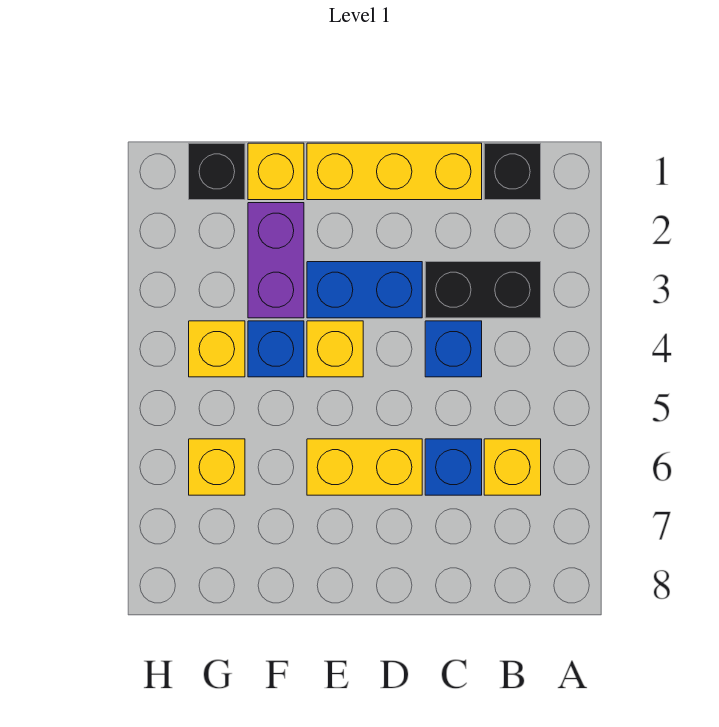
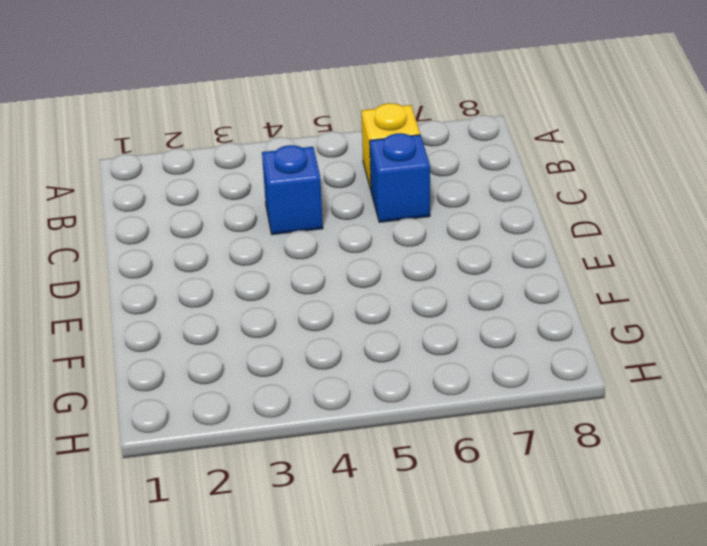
none -> black 1x1 brick [484,143,541,200]
none -> black 1x2 brick [425,262,541,318]
none -> yellow 1x3 brick [307,143,482,200]

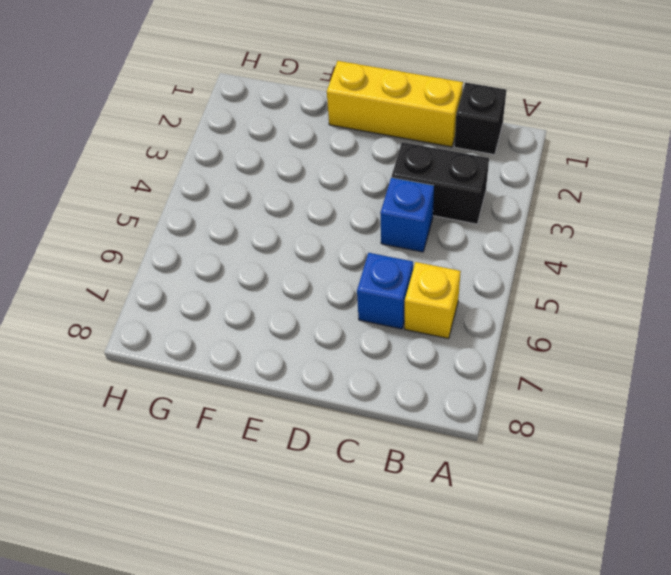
none -> blue 1x2 brick [307,262,422,318]
none -> yellow 1x2 brick [307,439,422,495]
none -> yellow 1x1 brick [307,321,363,377]

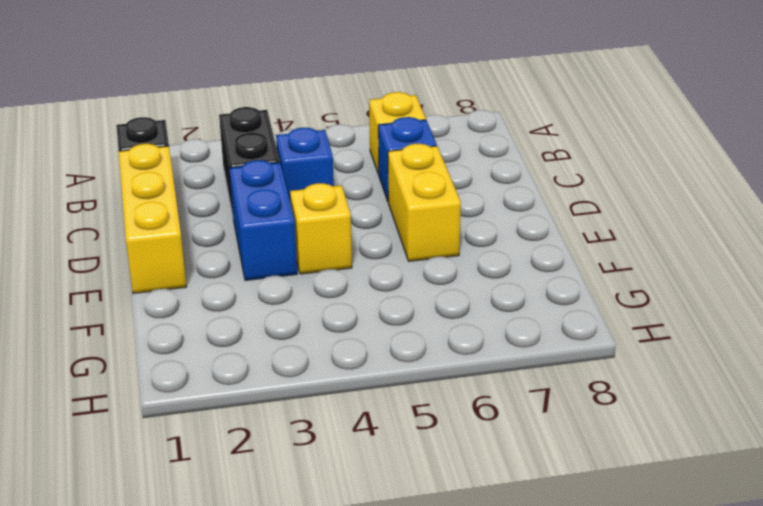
none -> yellow 1x1 brick [248,143,304,200]
none -> purple 1x2 brick [248,203,304,318]
none -> blue 1x1 brick [248,321,304,377]

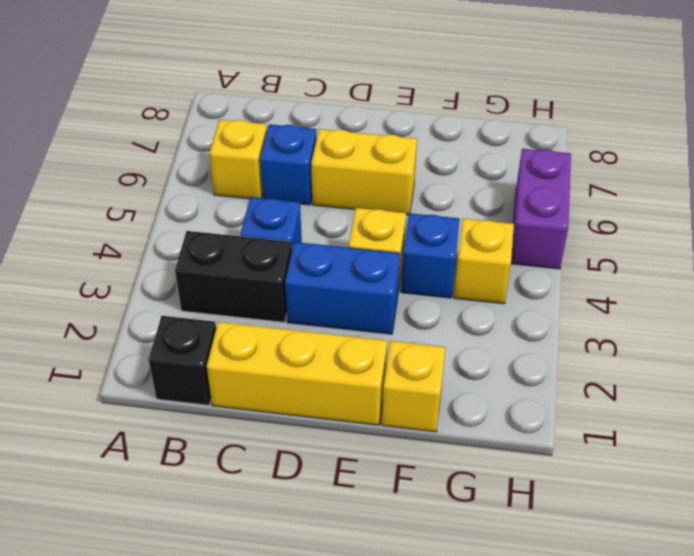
purple 1x2 brick [511,149,571,269] -> purple 1x2 brick moved to [248,203,304,318]
none -> black 1x1 brick [189,143,245,200]
none -> yellow 1x1 brick [189,439,245,495]

